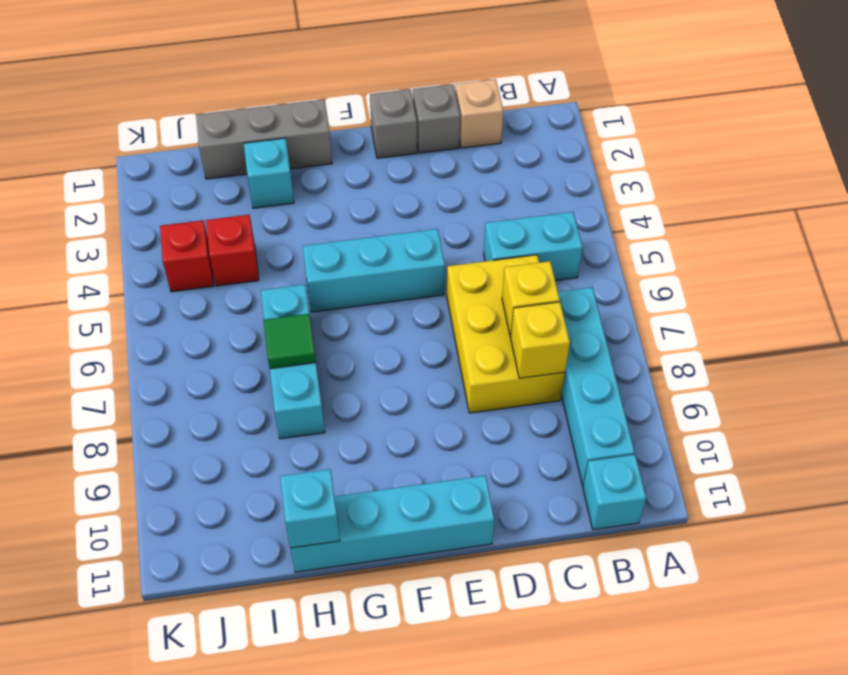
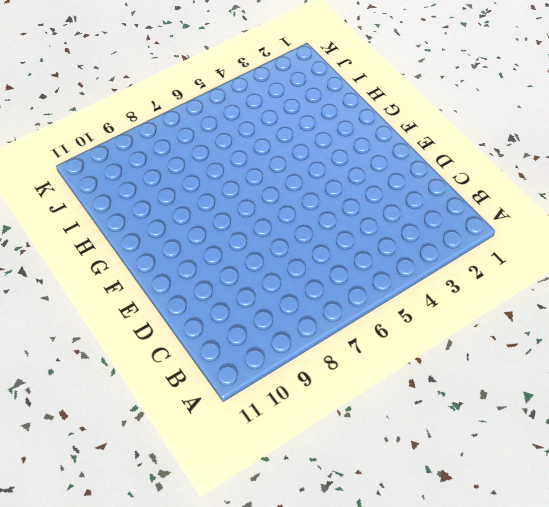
none -> cyan 1x2 brick [484,212,582,281]
none -> cyan 1x4 brick [558,287,635,485]
none -> cyan 1x1 brick [583,455,646,530]

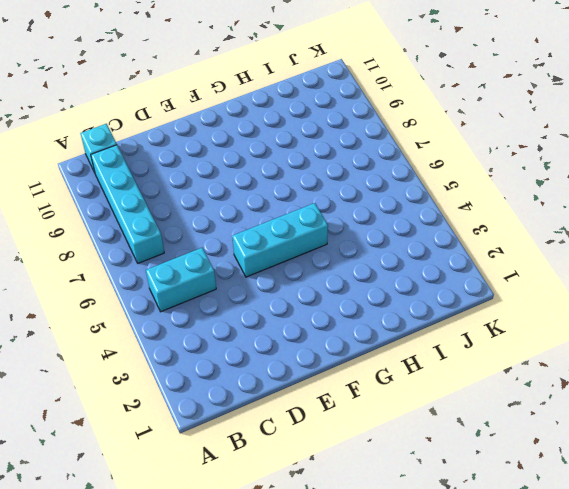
none -> tan 1x1 brick [455,79,503,148]
none -> yellow 2x3 brick [447,255,565,413]
none -> grey 1x1 brick [413,84,460,153]

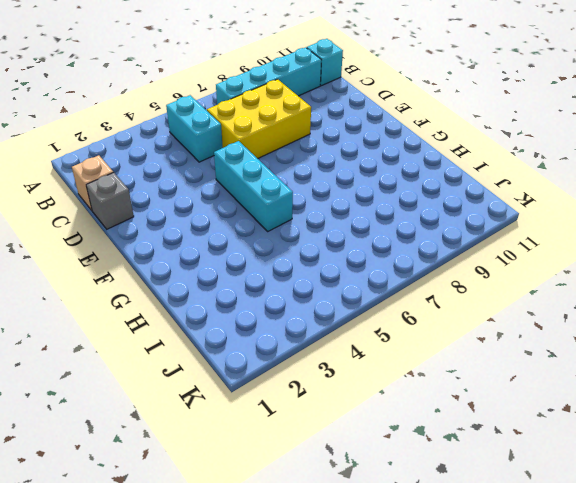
none -> grey 1x1 brick [370,89,417,158]
none -> cyan 1x4 brick [290,475,494,572]
none -> grey 1x3 brick [196,99,332,179]

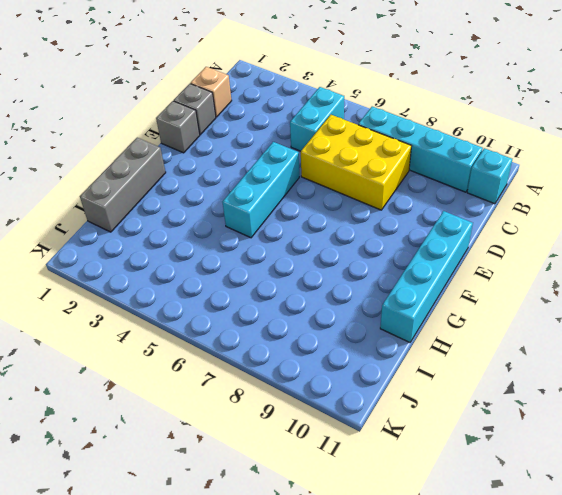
none -> cyan 1x1 brick [244,138,294,208]
none -> cyan 1x3 brick [261,284,325,439]
none -> red 1x1 brick [206,215,259,286]

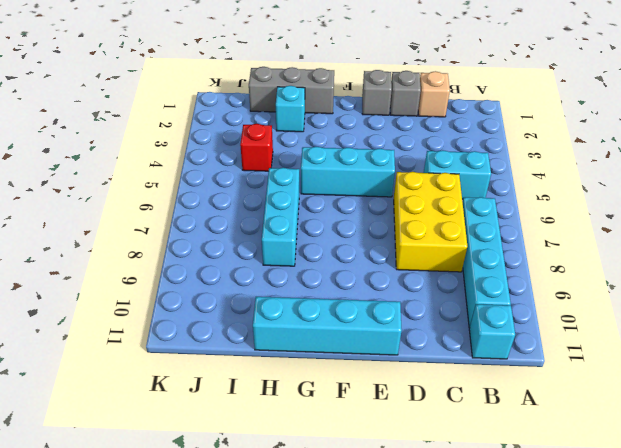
none -> red 1x1 brick [160,220,214,292]
none -> yellow 1x1 brick [502,261,560,337]
none -> yellow 1x1 brick [511,302,570,378]

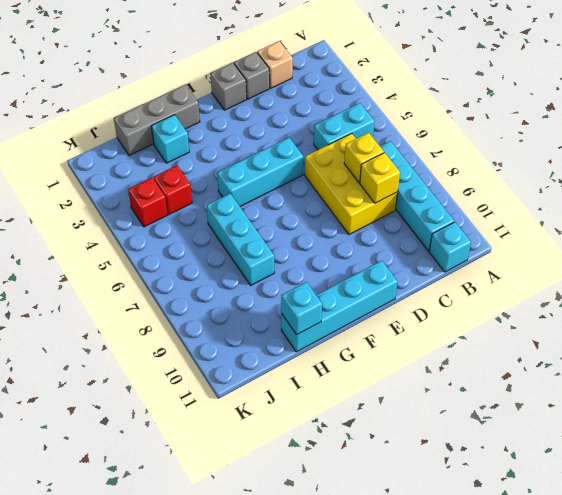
none -> green 1x1 tile [264,314,316,369]

